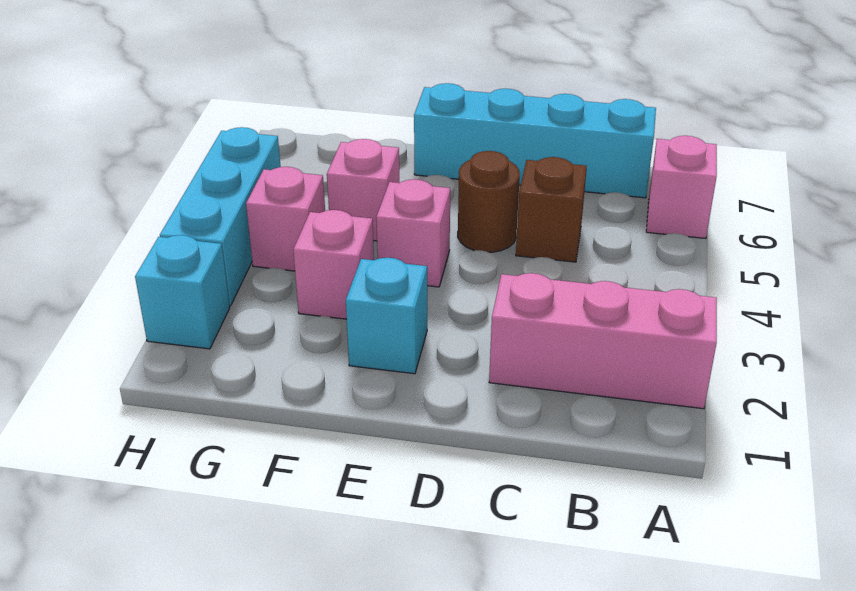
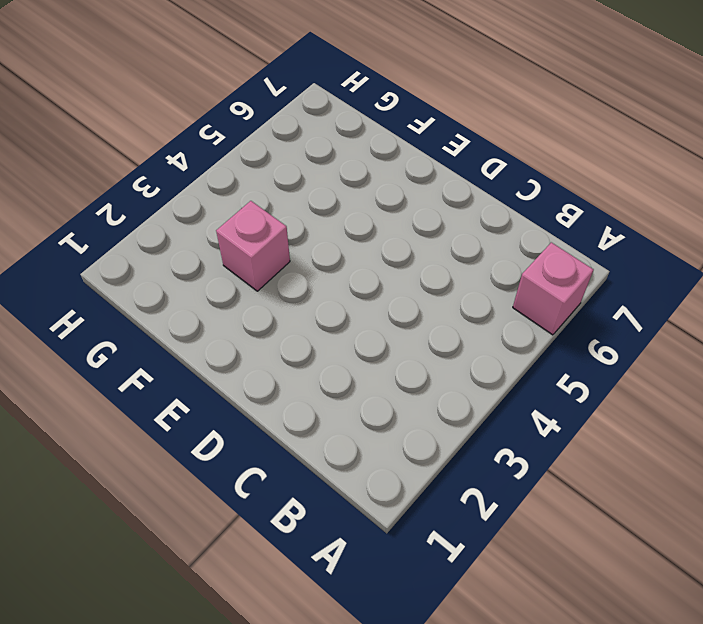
none -> pink 1x3 brick [489,273,717,409]
none -> cyan 1x4 brick [414,83,656,198]
none -> brown 1x1 brick [516,157,587,262]

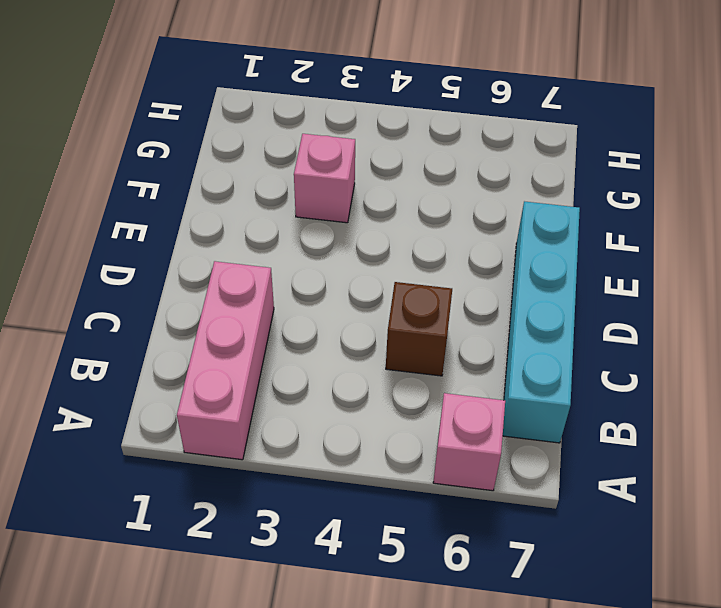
none -> brown 1x1 round brick [458,151,520,252]
none -> cyan 1x1 brick [346,258,427,374]
none -> pink 1x1 brick [376,179,450,287]

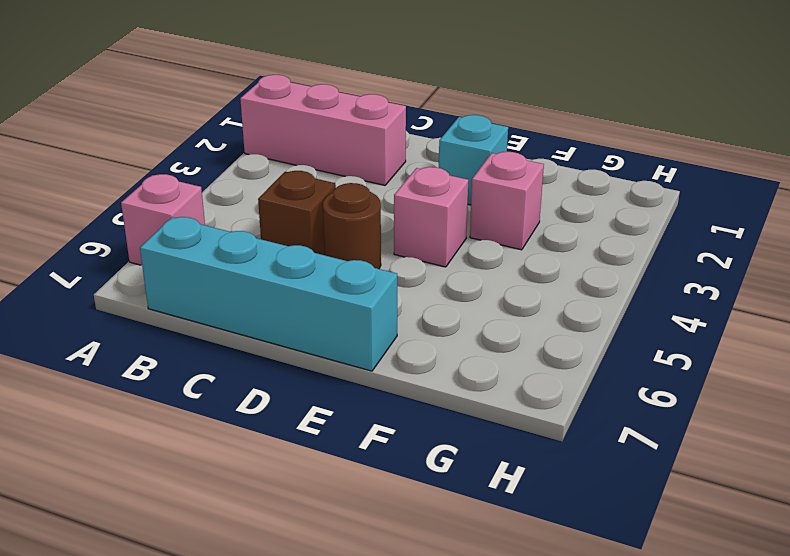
none -> pink 1x1 brick [327,139,400,241]
none -> pink 1x1 brick [246,167,325,271]
none -> cyan 1x1 brick [135,235,230,349]

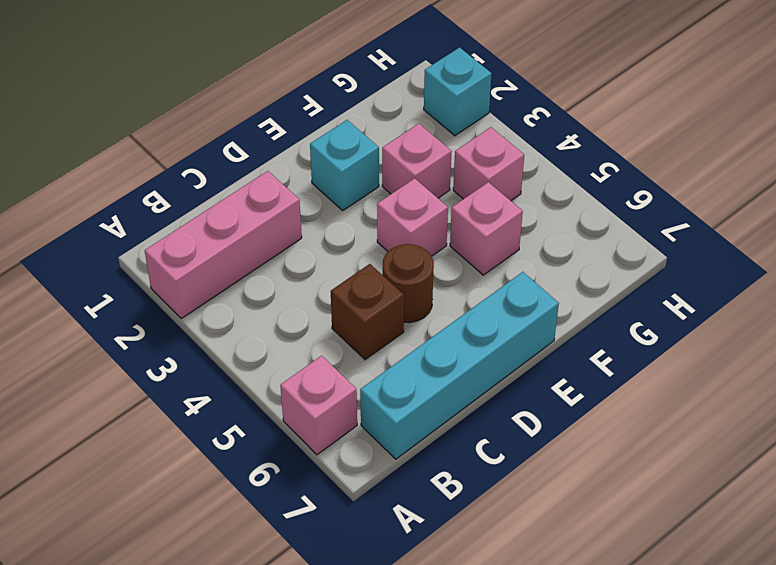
none -> cyan 1x3 brick [160,127,281,306]

